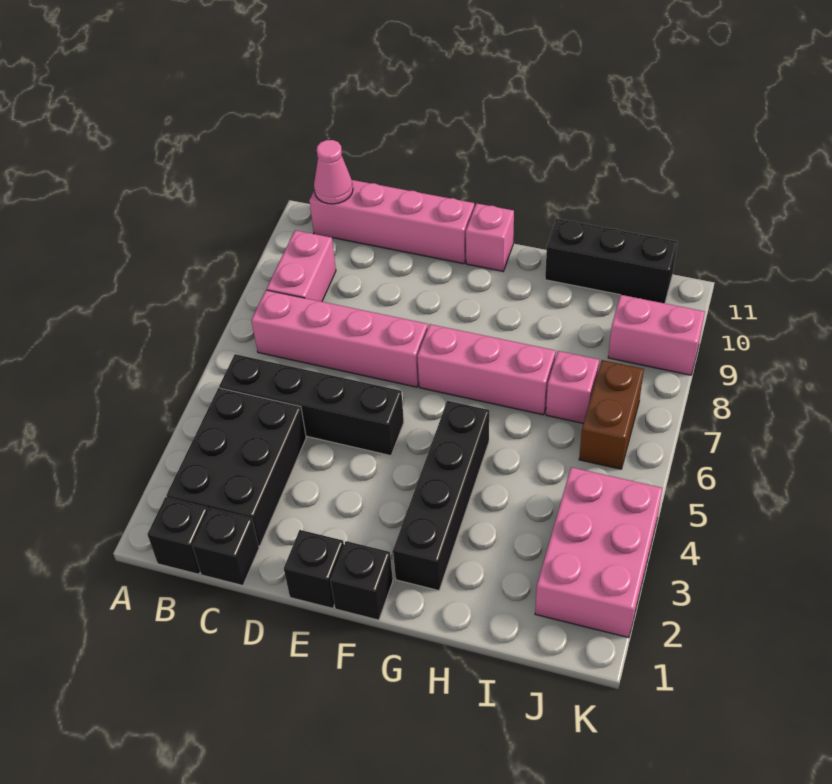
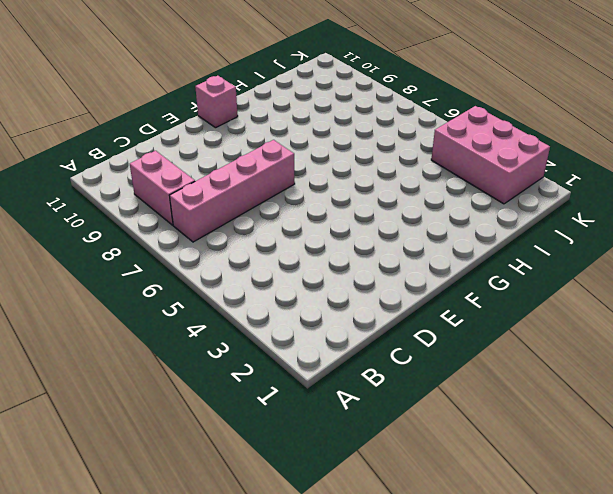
none -> black 1x1 brick [147,497,208,574]
none -> black 2x3 brick [166,388,306,546]
none -> black 1x4 brick [219,354,404,456]

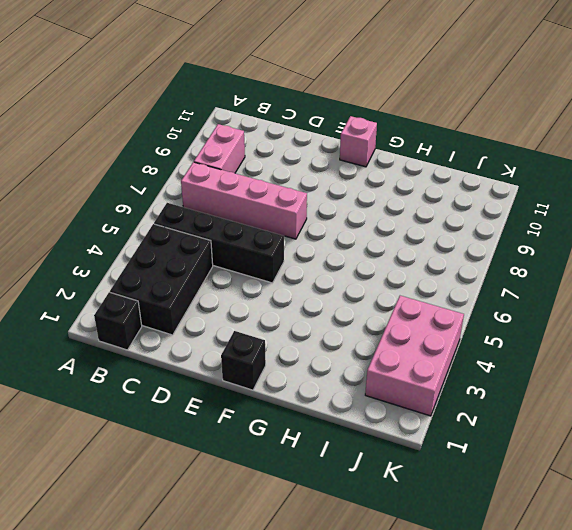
none -> pink 1x4 brick [309,180,474,264]
none -> black 1x1 brick [192,508,259,586]
none -> black 1x1 brick [284,530,344,608]

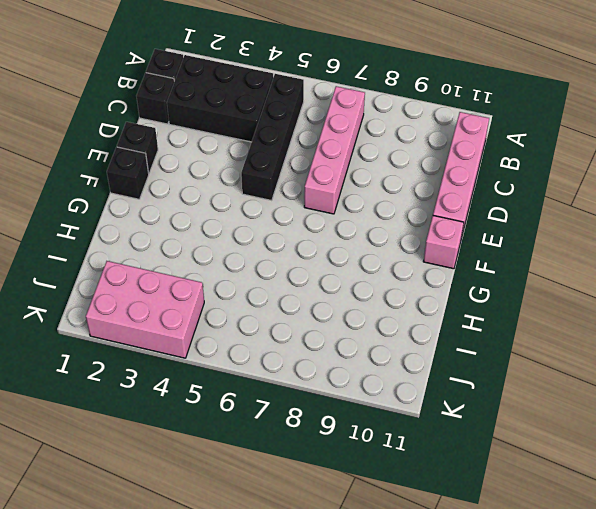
none -> pink 1x2 brick [267,230,336,302]
none -> pink 1x3 brick [417,324,556,415]
none -> black 1x4 brick [393,401,489,591]

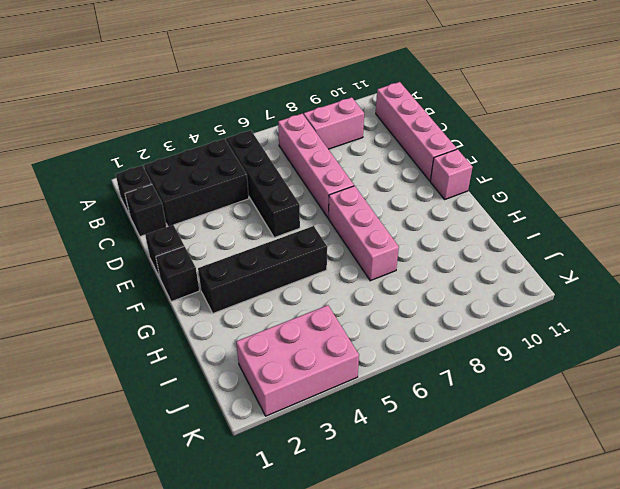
none -> black 1x3 brick [545,219,677,303]
none -> pink 1x1 brick [546,351,599,423]
none -> brown 1x2 brick [579,360,644,469]

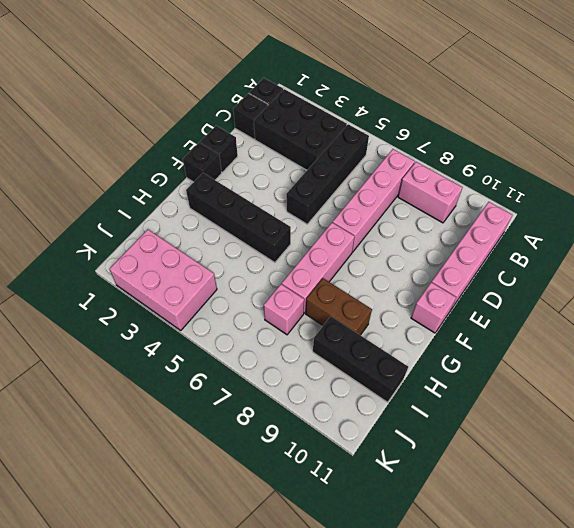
brown 1x2 brick [306,278,372,335] -> brown 1x2 brick moved to [579,360,644,469]
black 1x3 brick [313,316,408,402] -> black 1x3 brick turned to [545,219,677,303]
none -> pink 1x2 brick [608,295,705,375]
none -> pink 1x1 cone [314,140,353,204]

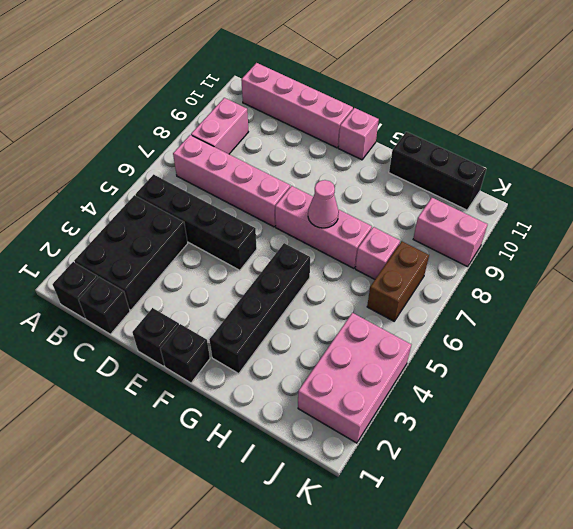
pink 1x1 cone [308,180,339,228] -> pink 1x1 cone moved to [314,140,353,204]

